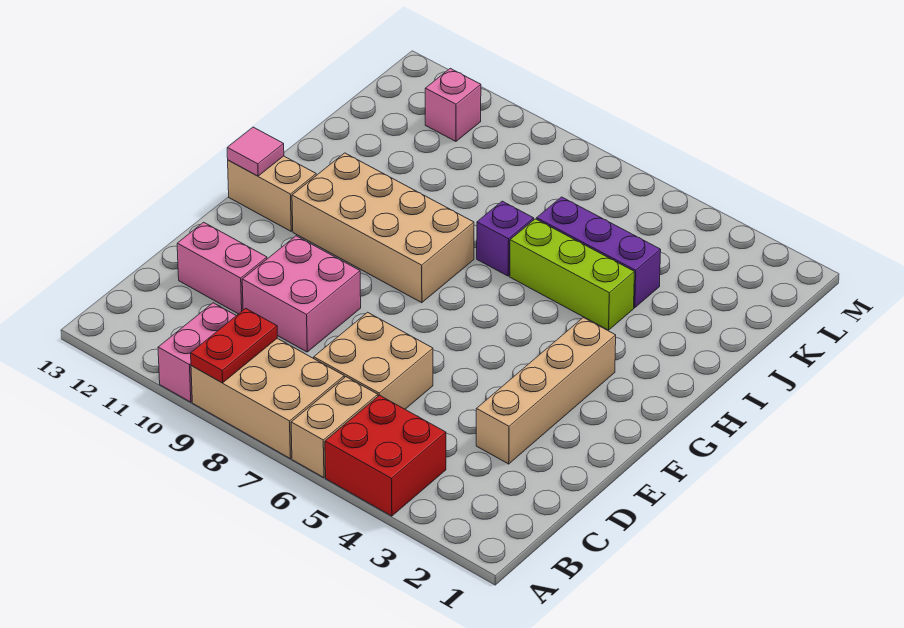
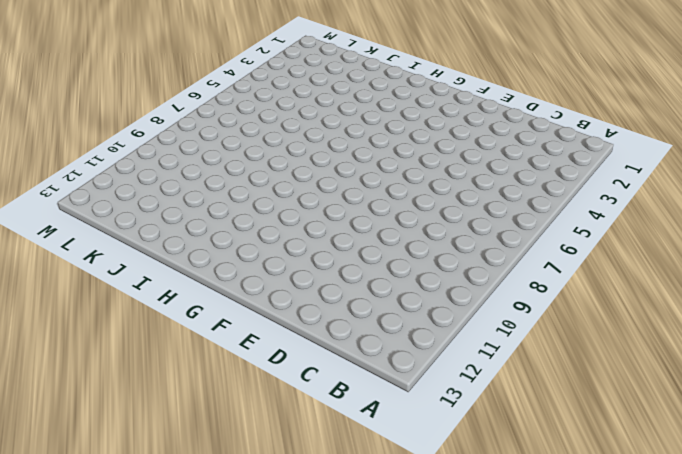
none -> red 2x2 brick [325,395,446,516]
none -> tan 1x2 brick [291,377,378,478]
none -> tan 2x3 brick [191,338,344,459]

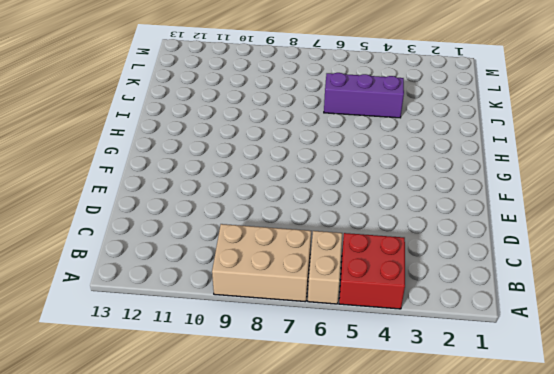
none -> pink 1x2 brick [158,303,236,402]
none -> tan 2x2 brick [314,312,433,409]
none -> tan 1x4 brick [476,318,616,464]

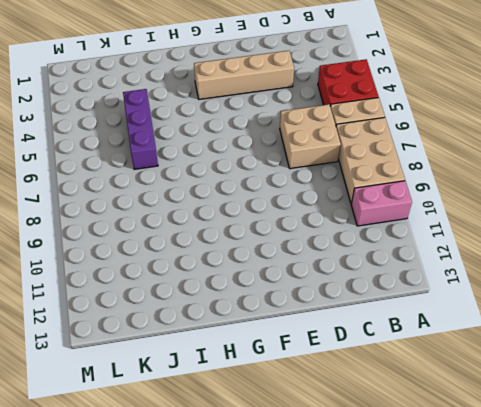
none -> pink 2x2 brick [242,236,361,352]
none -> pink 1x2 brick [177,222,267,314]
none -> tan 2x4 brick [292,153,474,303]

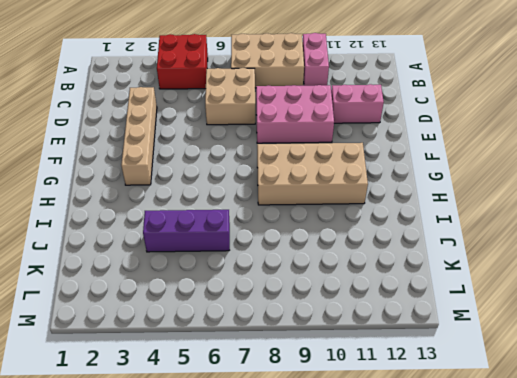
pink 2x3 brick [256,85,334,143] -> pink 2x2 brick [242,236,361,352]
none -> tan 1x2 brick [291,377,378,478]
none -> tan 1x2 brick [228,156,316,231]
none -> lime 1x3 brick [510,219,634,330]

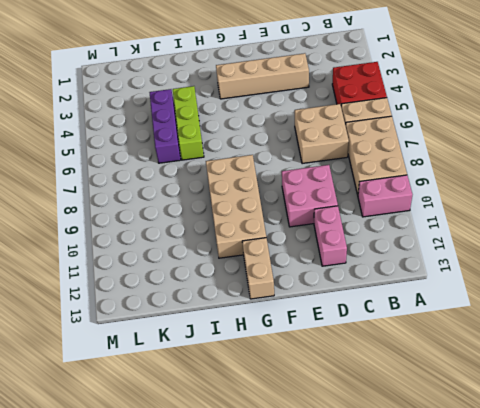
none -> purple 1x1 brick [477,201,534,276]
none -> pink 1x1 brick [425,68,481,141]
none -> red 1x2 plate [191,308,277,383]

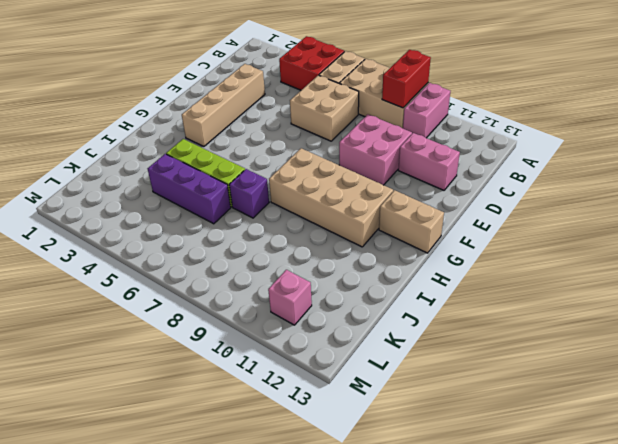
red 1x2 brick [382,50,431,108] -> red 1x2 plate [191,308,277,383]
none -> pink 1x1 tile [227,127,284,176]

